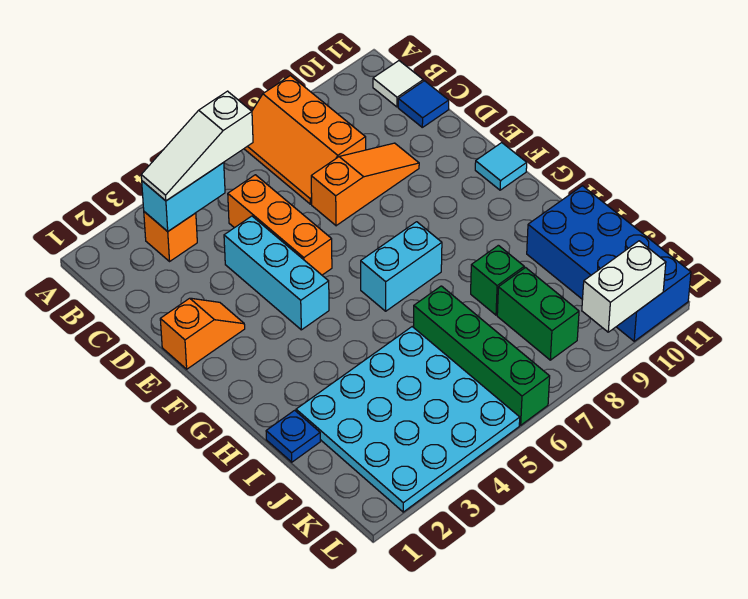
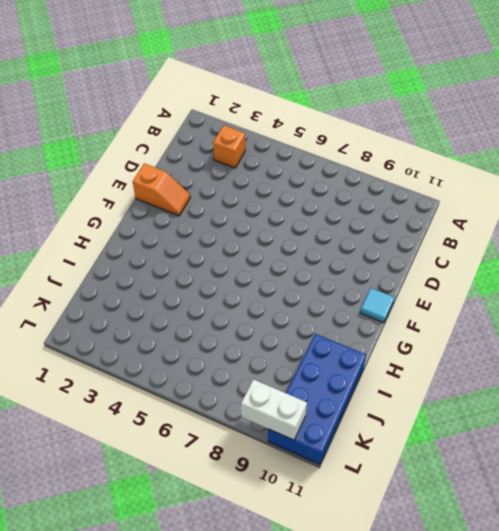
none -> orange 2x3 slope [244,76,366,204]
none -> white 1x1 tile [373,61,423,107]
none -> orange 1x3 brick [228,175,332,275]

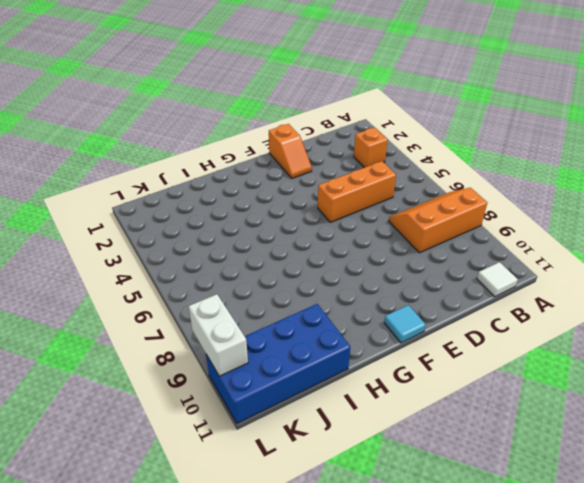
none -> blue 1x1 tile [398,81,449,127]
none -> cyan 1x3 brick [224,216,329,330]
none -> orange 1x3 slope [311,143,419,226]

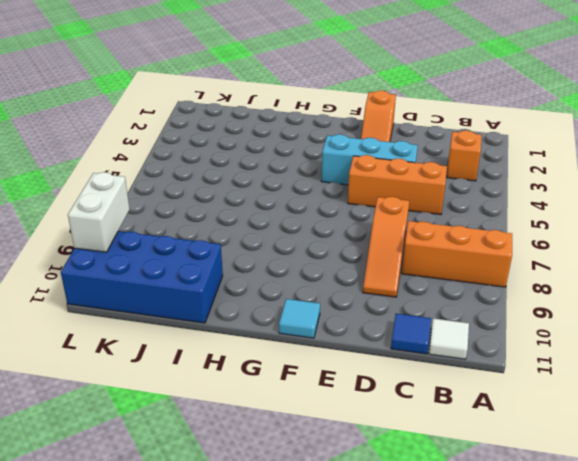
none -> cyan 1x2 brick [361,222,442,311]
none -> blue 1x1 plate [266,410,320,462]
none -> cyan 4x4 plate [296,327,520,512]

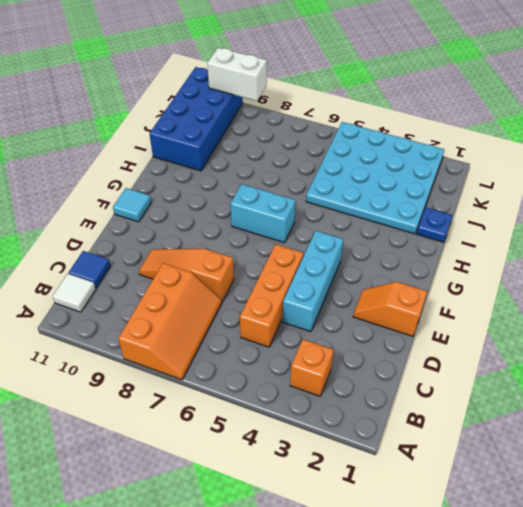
none -> green 1x4 brick [414,286,550,425]
none -> green 1x1 brick [471,245,524,315]
none -> green 1x2 brick [497,268,579,360]

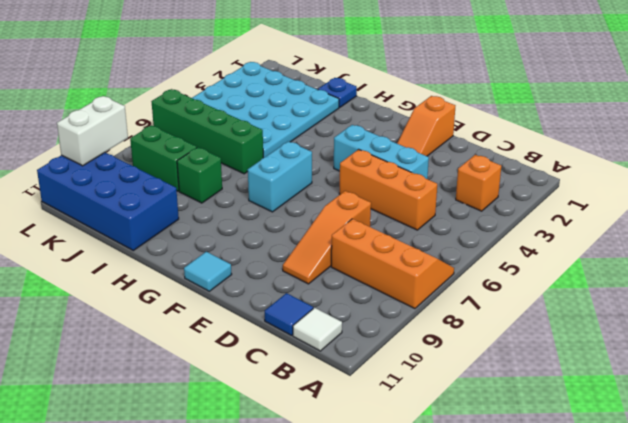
none -> cyan 1x2 brick [142,163,225,231]
none -> white 1x3 slope [141,91,253,201]

